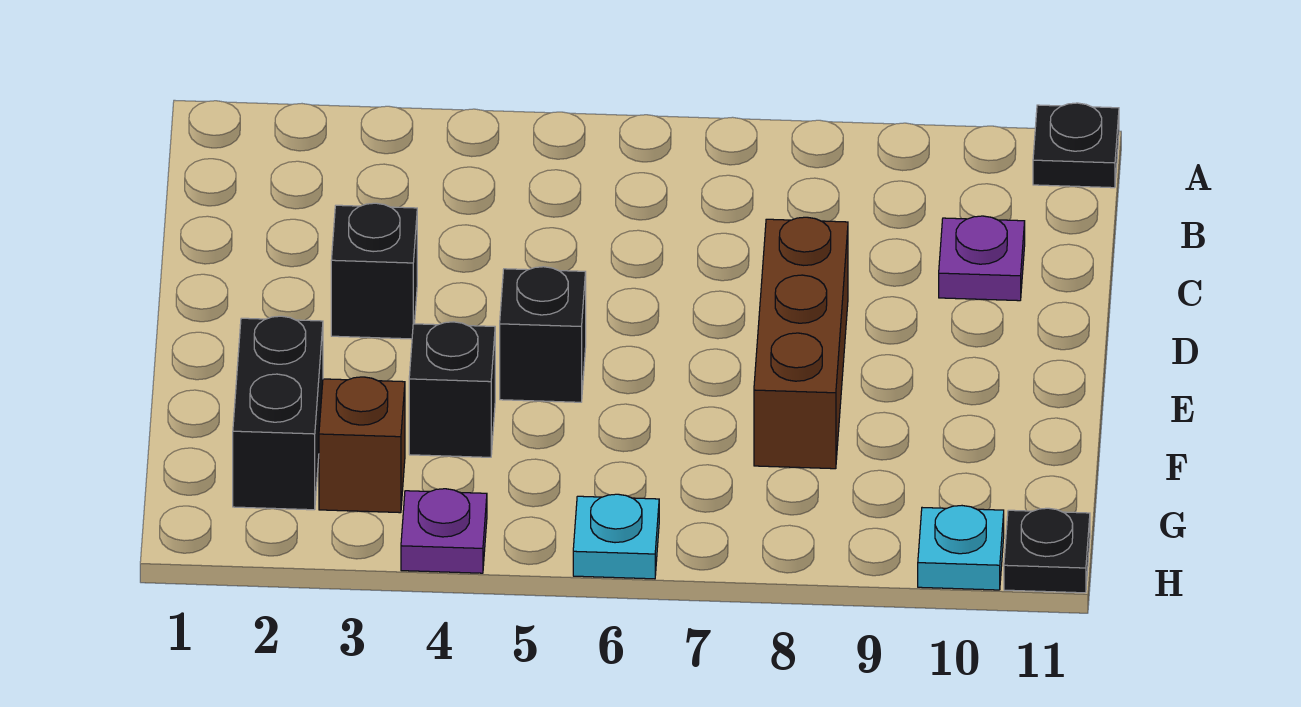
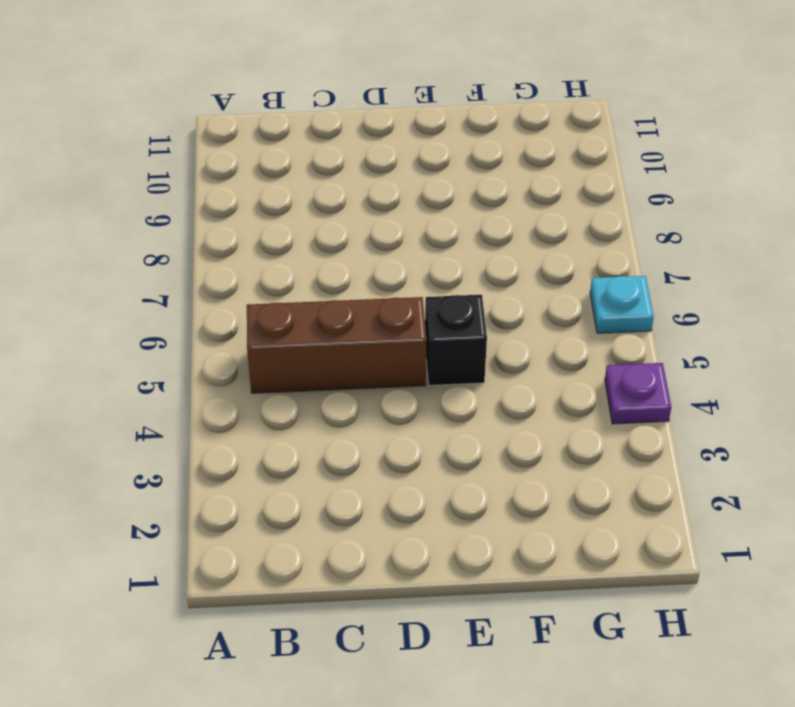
brown 1x3 brick [247,297,427,393] -> brown 1x3 brick moved to [754,217,848,469]
none -> black 1x1 plate [1033,103,1119,188]
none -> purple 1x1 plate [939,216,1025,301]
none -> black 1x1 brick [331,203,417,339]

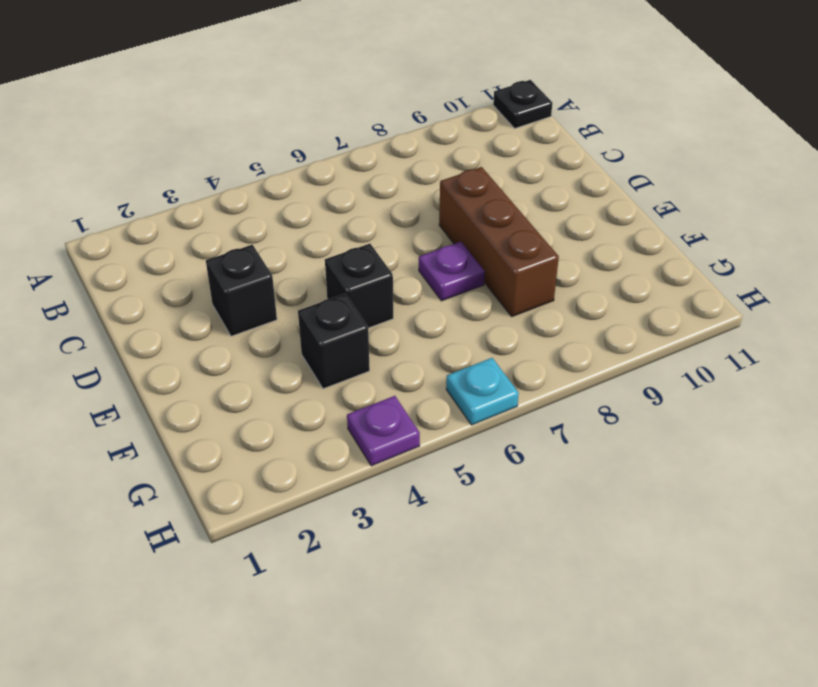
purple 1x1 plate [419,242,485,301] -> purple 1x1 plate moved to [939,216,1025,301]
none -> black 1x2 brick [233,316,323,510]
none -> brown 1x1 brick [319,377,405,513]
none -> cyan 1x1 plate [918,506,1004,590]

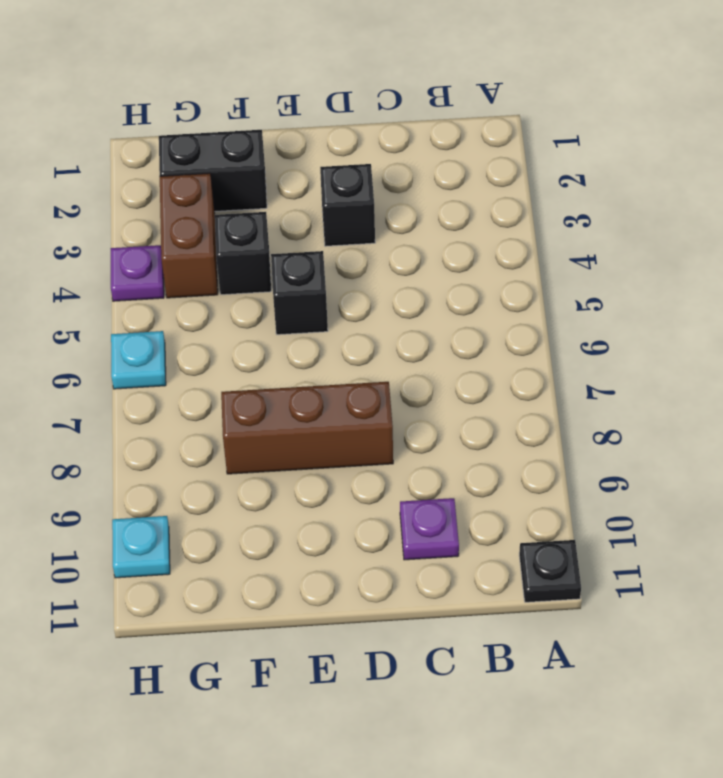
brown 1x2 brick [160,173,218,298] -> brown 1x1 brick [319,377,405,513]
none -> black 1x1 plate [1004,508,1090,593]

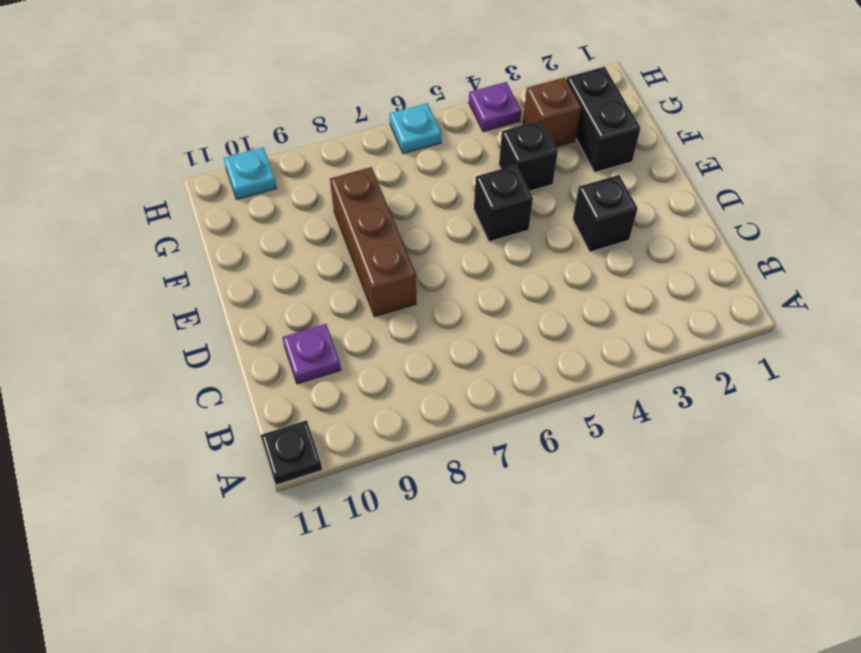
none -> black 1x1 plate [1004,508,1090,593]

